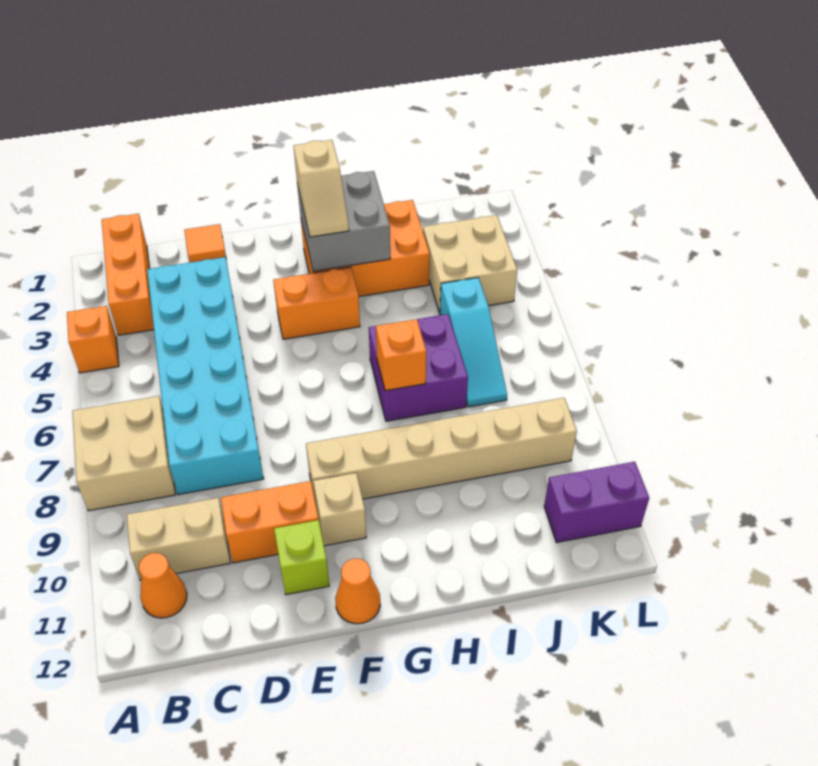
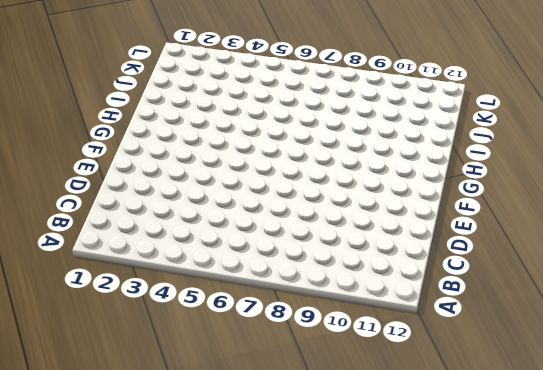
none -> orange 1x1 brick [67,306,119,373]
none -> tan 2x2 brick [72,396,176,511]
none -> orange 1x3 brick [102,214,154,335]

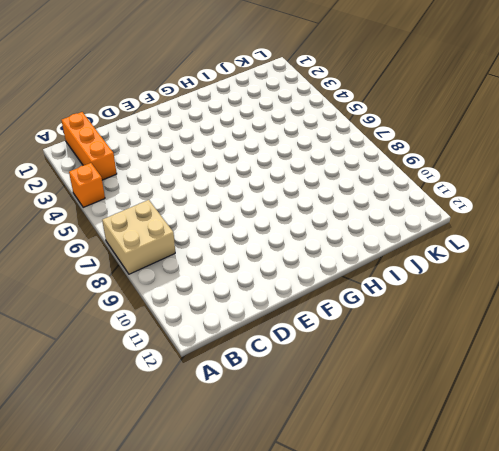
none -> tan 1x2 brick [127,498,230,580]
none -> orange 1x1 cone [139,553,187,618]
none -> cyan 2x6 brick [147,257,263,495]

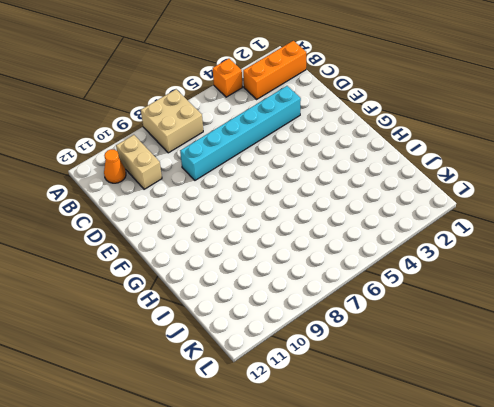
cyan 1x6 brick [180,86,301,180] -> cyan 2x6 brick [147,257,263,495]
none -> orange 1x1 tile [184,224,226,263]
none -> orange 1x2 brick [221,481,319,563]
none -> lime 1x1 brick [274,520,329,595]

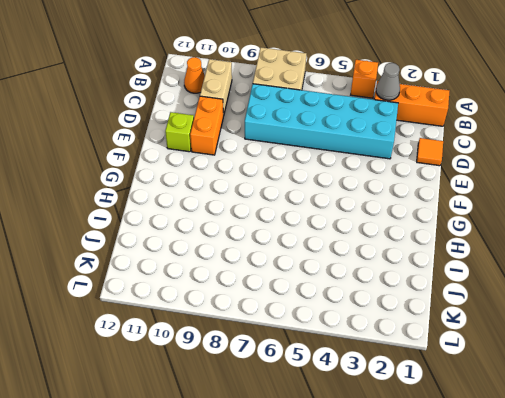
grey 1x1 cone [376,63,400,100] -> none
none -> orange 1x2 brick [273,267,360,339]
none -> tan 1x6 brick [306,398,577,503]
none -> tan 1x1 brick [313,473,366,546]

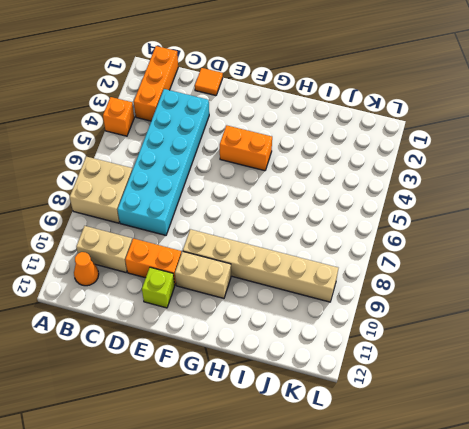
tan 1x2 brick [175,251,231,298] -> tan 1x1 brick [313,473,366,546]
none -> orange 1x1 cone [335,559,380,624]
none -> orange 2x3 brick [301,200,430,297]
none -> purple 2x2 brick [369,314,468,421]

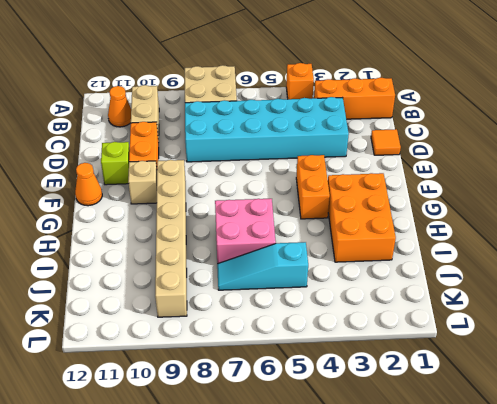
pink 2x2 brick [215,199,276,264] -> purple 2x2 brick [369,314,468,421]
none -> tan 2x2 brick [423,215,517,313]
none -> purple 1x2 brick [544,462,649,543]
none -> grey 2x2 brick [297,171,390,271]

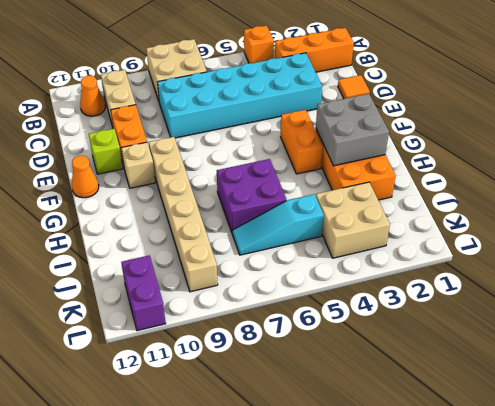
none -> orange 1x1 brick [376,319,426,391]
none -> tan 1x2 slope [294,140,349,237]

